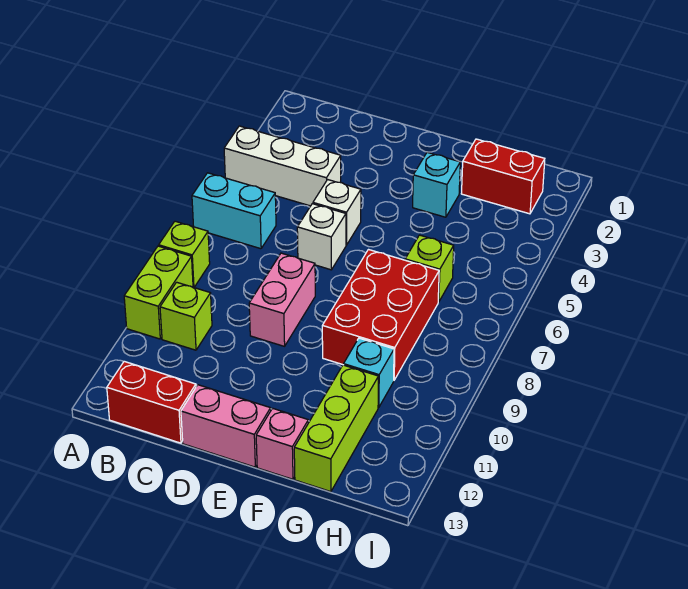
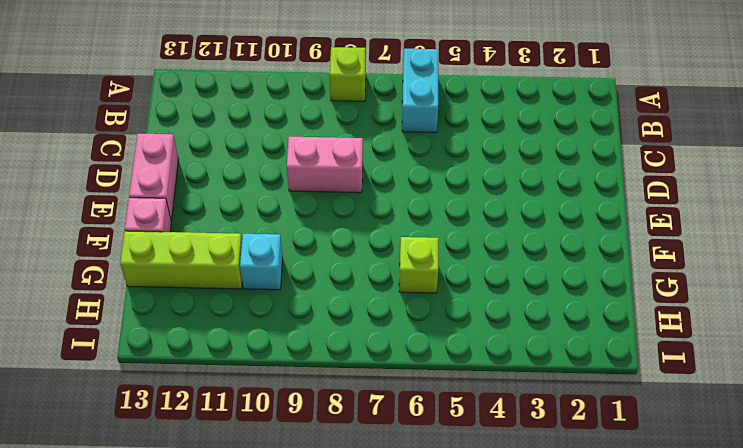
none -> white 1x3 brick [224,126,341,206]
none -> lime 1x2 brick [124,246,193,339]
none -> lime 1x1 brick [160,282,212,350]

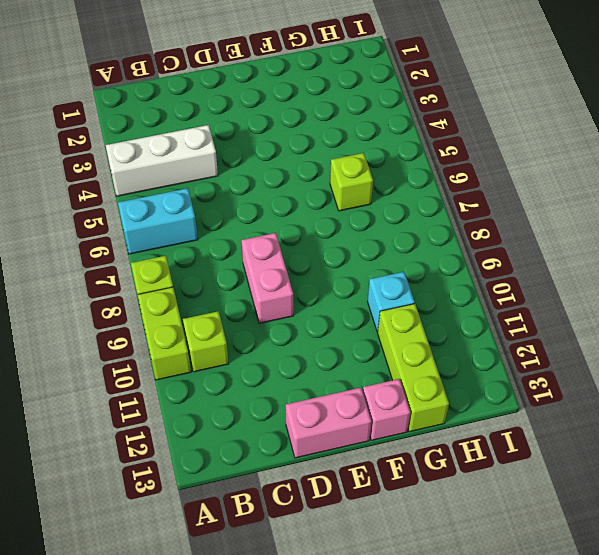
none -> red 1x2 brick [107,361,196,443]
none -> white 1x1 brick [313,180,361,245]
none -> white 1x1 brick [297,204,346,270]

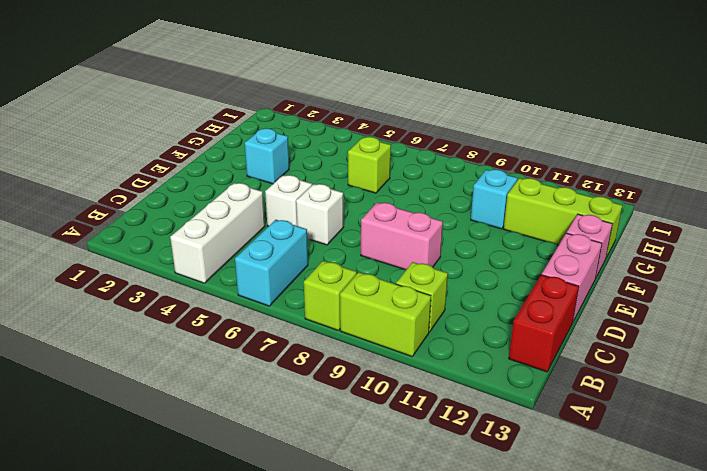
none -> red 2x3 brick [322,250,439,380]
none -> red 1x2 brick [461,139,545,214]

